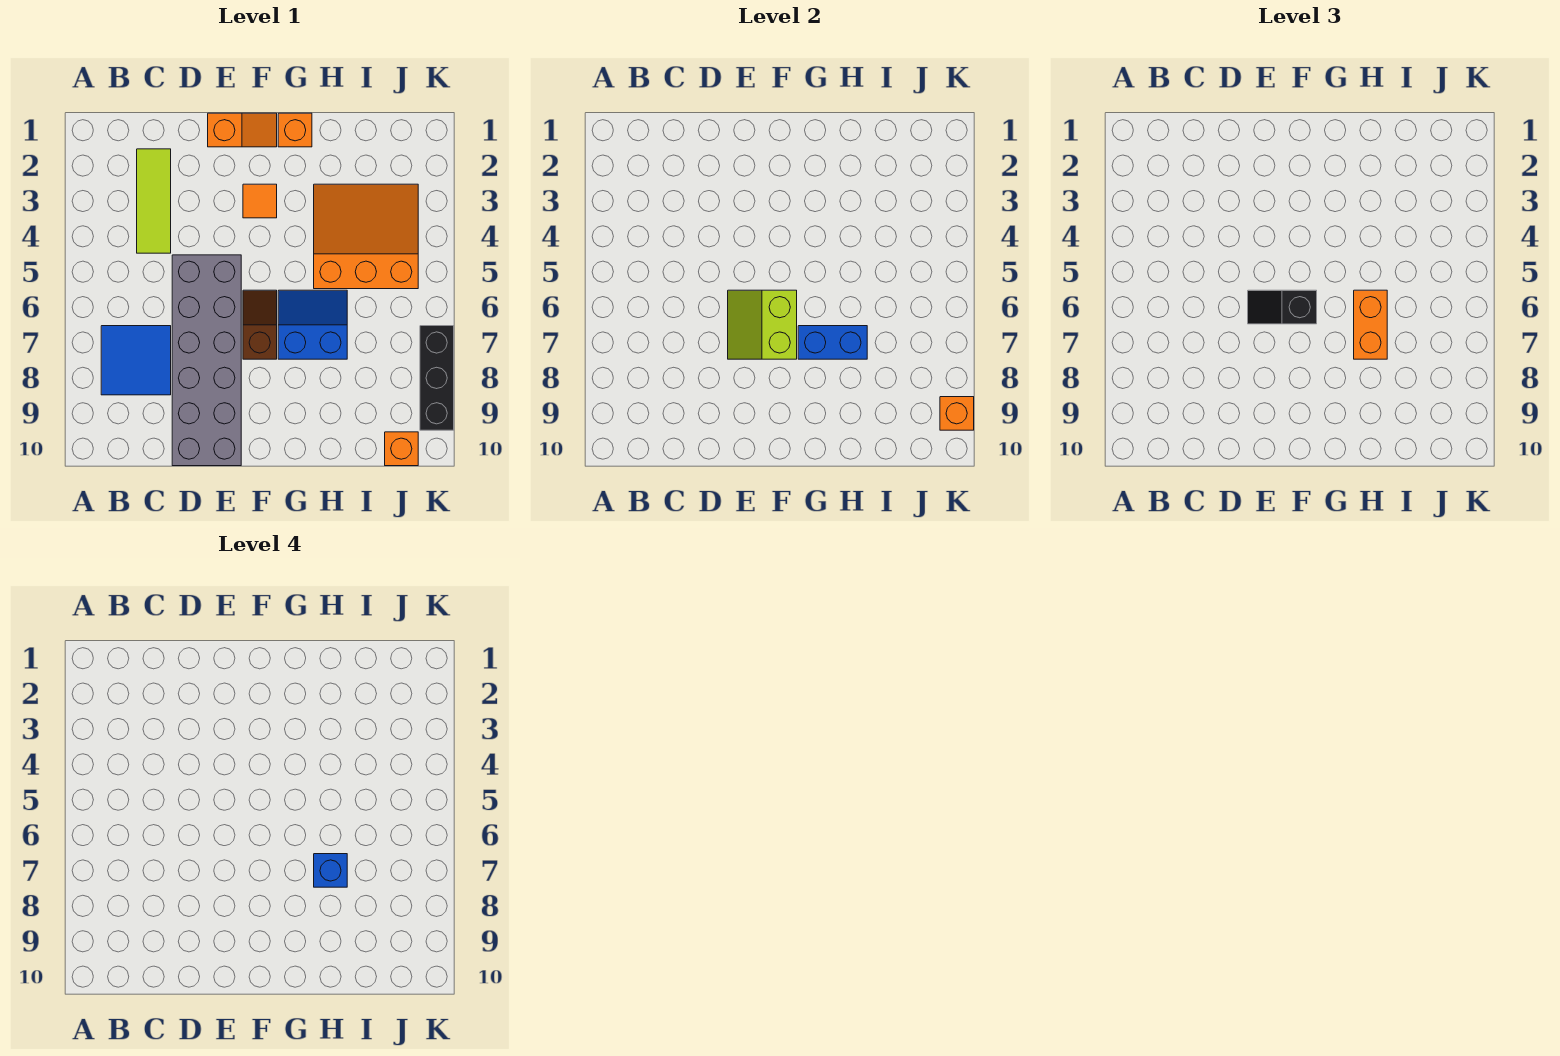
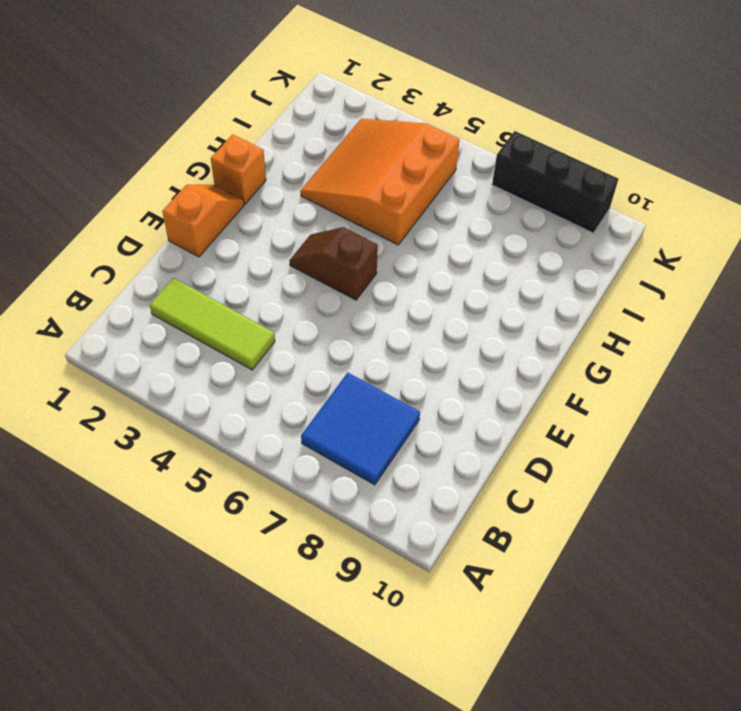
brown 1x2 slope [289,227,378,300] -> brown 1x2 slope moved to [243,290,277,359]
none -> grey 2x6 brick [172,255,241,466]
none -> orange 1x1 tile [243,184,277,218]
none -> blue 2x2 slope [278,290,347,359]

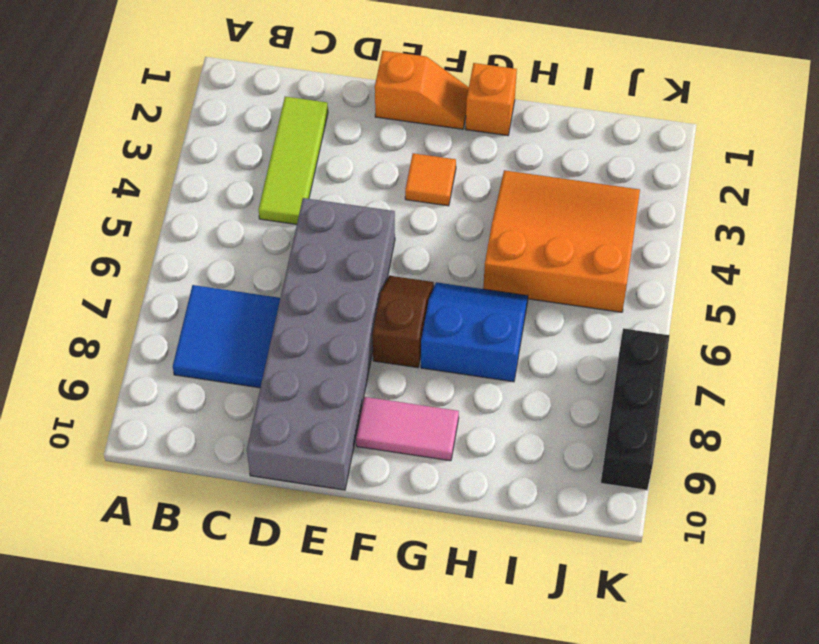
pink 1x2 tile [356,397,459,461] -> none
none -> orange 1x1 brick [385,432,418,466]
none -> lime 2x2 slope [728,290,797,359]
none -> blue 1x2 brick [798,326,867,359]

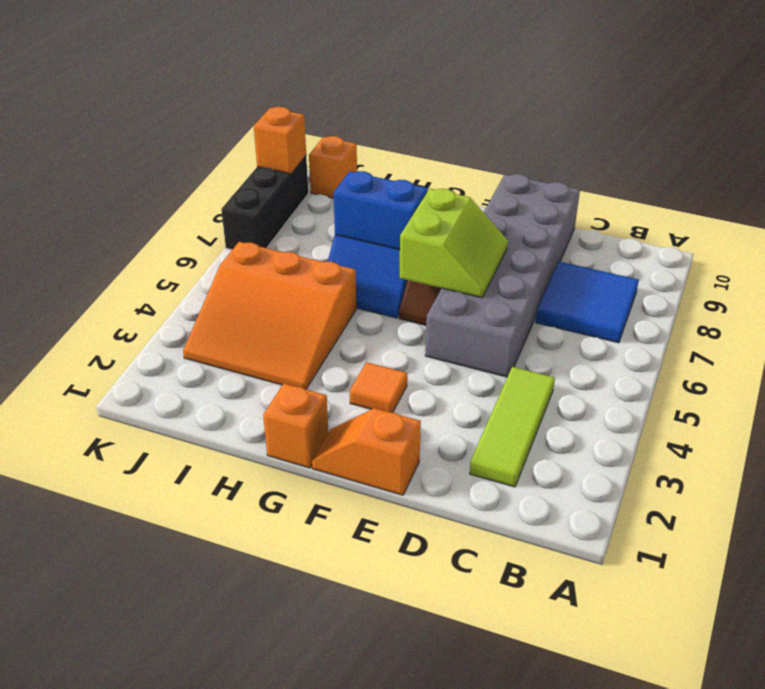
none -> black 1x2 slope [1248,290,1317,324]
none -> orange 1x2 brick [1354,290,1387,359]
none -> blue 1x1 brick [314,854,347,887]

